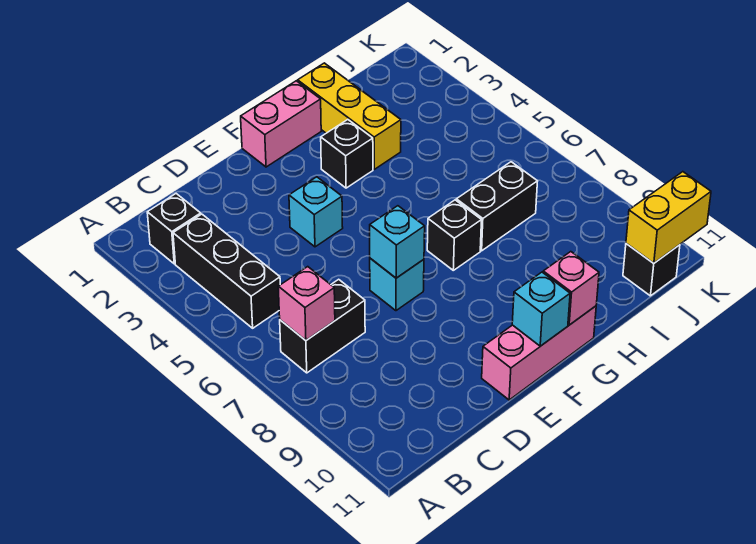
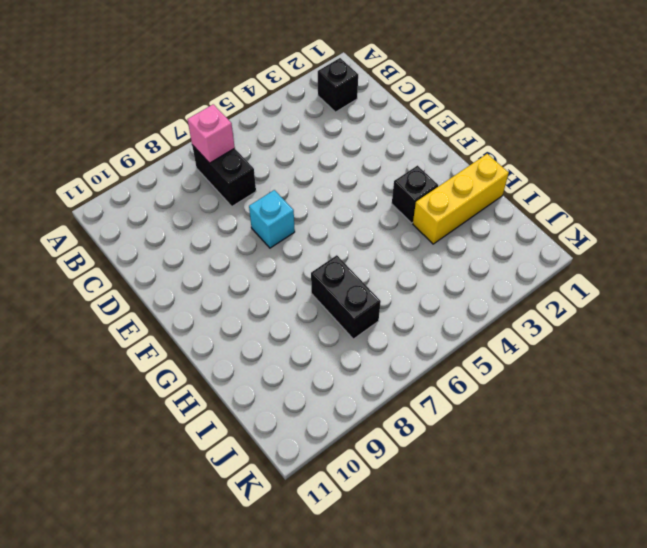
none -> black 1x3 brick [173,214,280,328]
none -> cyan 1x1 brick [289,177,343,247]
none -> pink 1x3 brick [482,306,596,400]

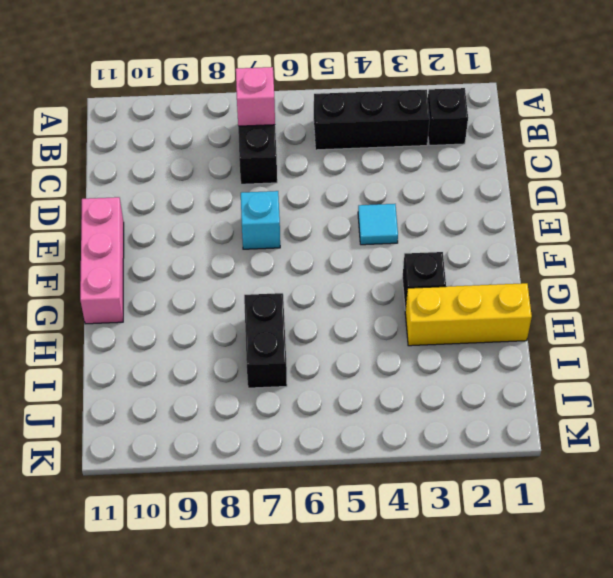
cyan 1x1 tile [358,204,398,245] -> cyan 1x1 brick [289,177,343,247]
none -> pink 1x2 brick [241,81,321,167]
none -> black 1x1 brick [427,200,481,270]
none -> black 1x1 brick [623,244,680,296]

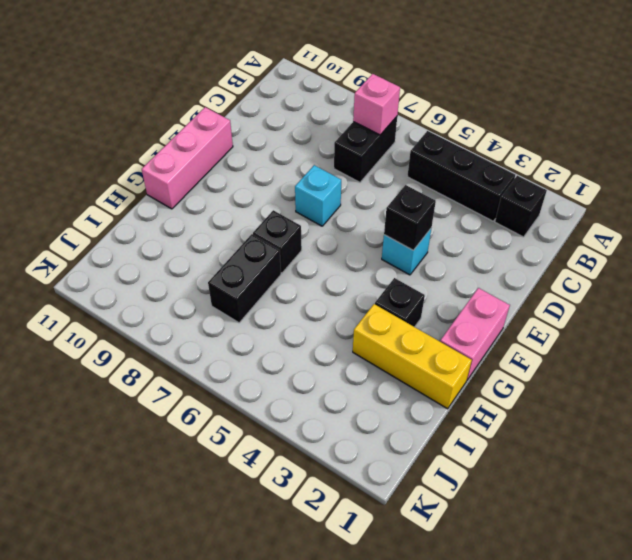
black 1x1 brick [384,185,436,250] -> black 1x1 brick moved to [623,244,680,296]
none -> cyan 1x1 brick [370,206,425,278]
none -> cyan 1x1 brick [512,272,570,346]
none -> pink 1x1 brick [543,252,599,325]

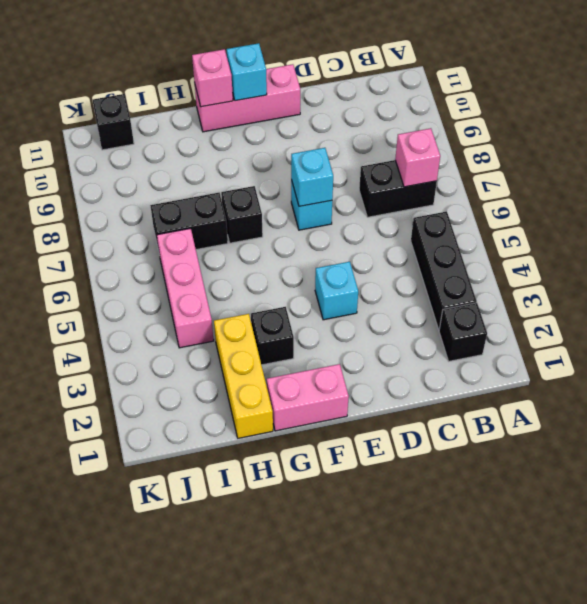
pink 1x3 brick [157,228,214,348] -> none
none -> yellow 1x2 brick [626,172,711,263]

